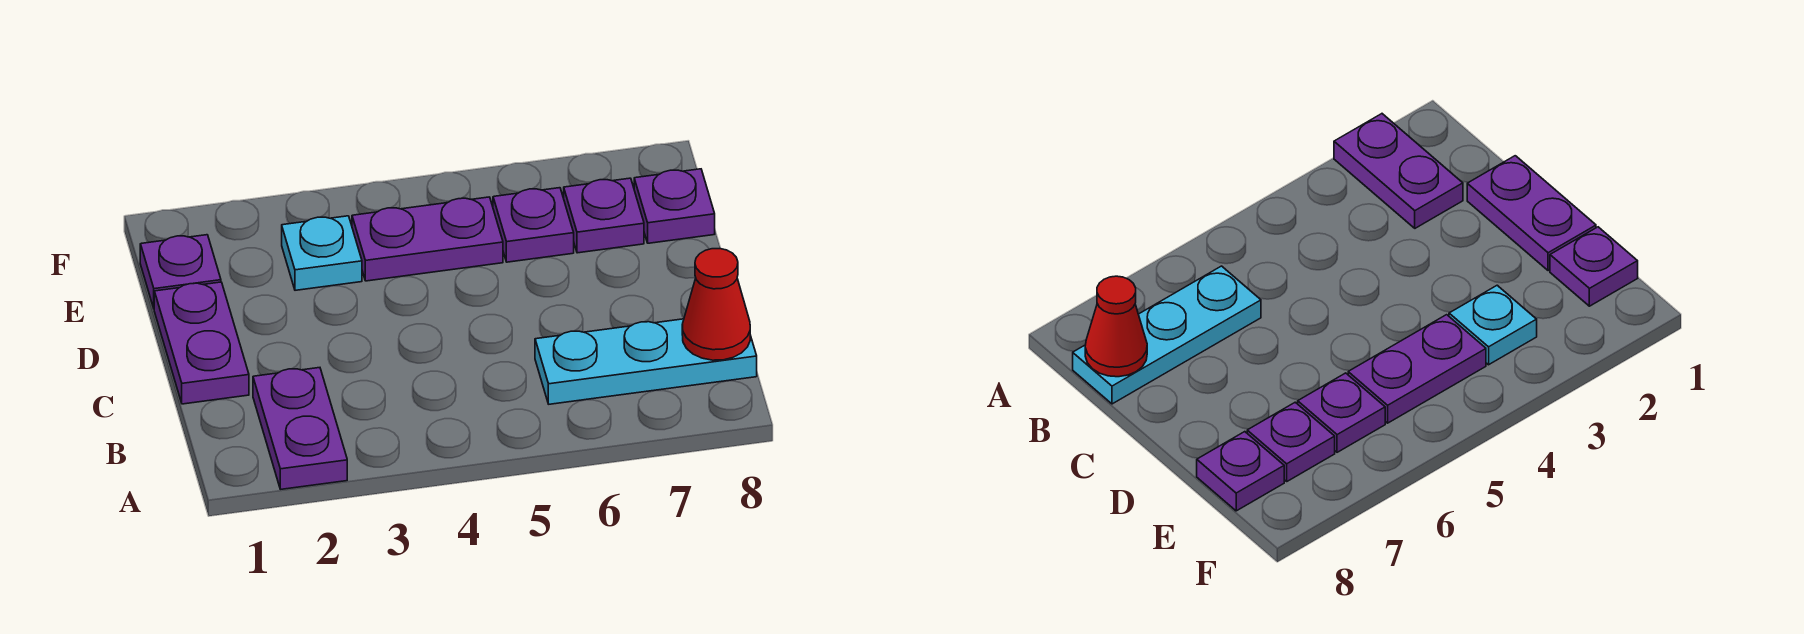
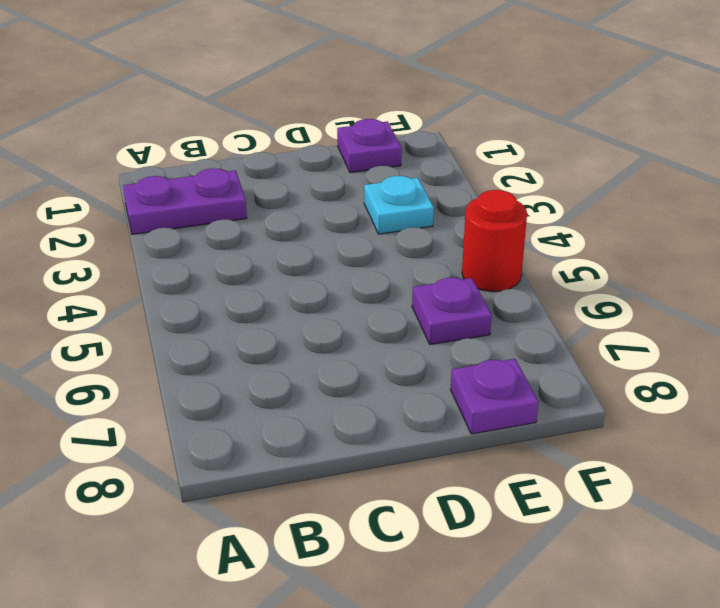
red 1x1 round brick [462,190,527,292] -> none
none -> cyan 1x3 plate [535,319,757,404]
none -> purple 1x2 plate [154,282,249,404]

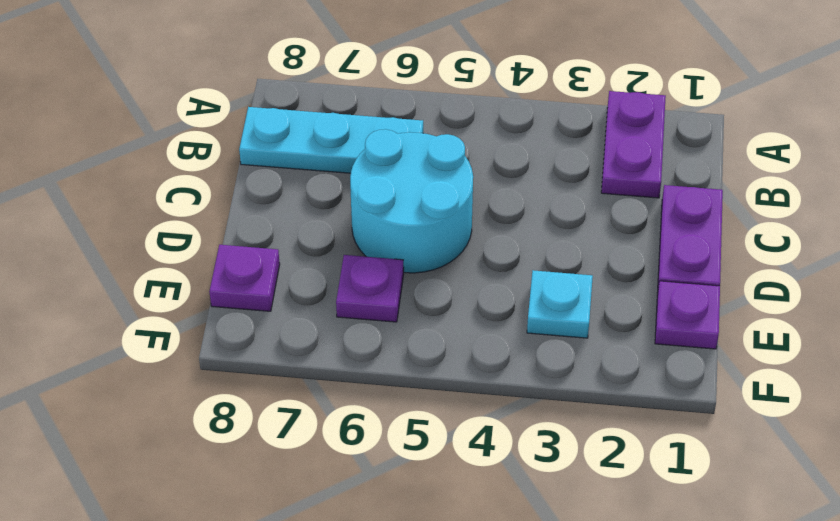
cyan 2x2 round brick [350,129,473,273] -> none
none -> purple 1x2 plate [352,197,503,281]
none -> purple 1x1 plate [564,178,644,253]

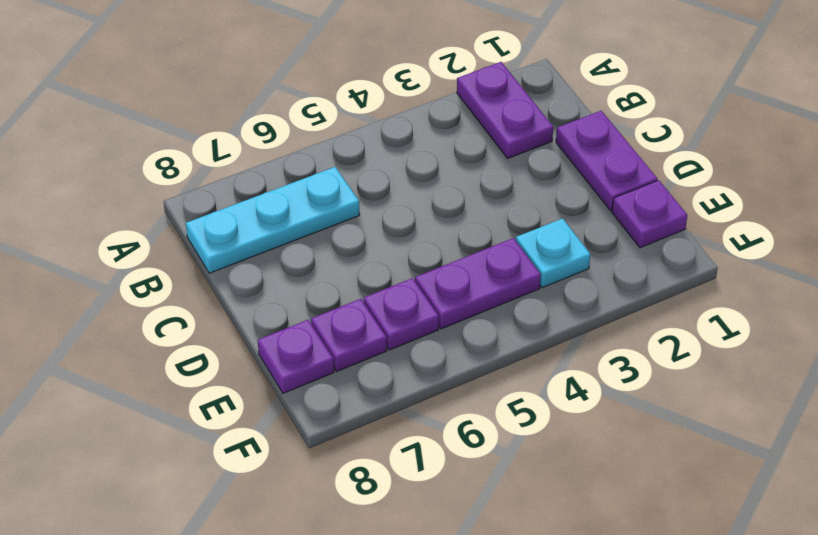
none -> red 1x1 cone [682,249,750,360]

